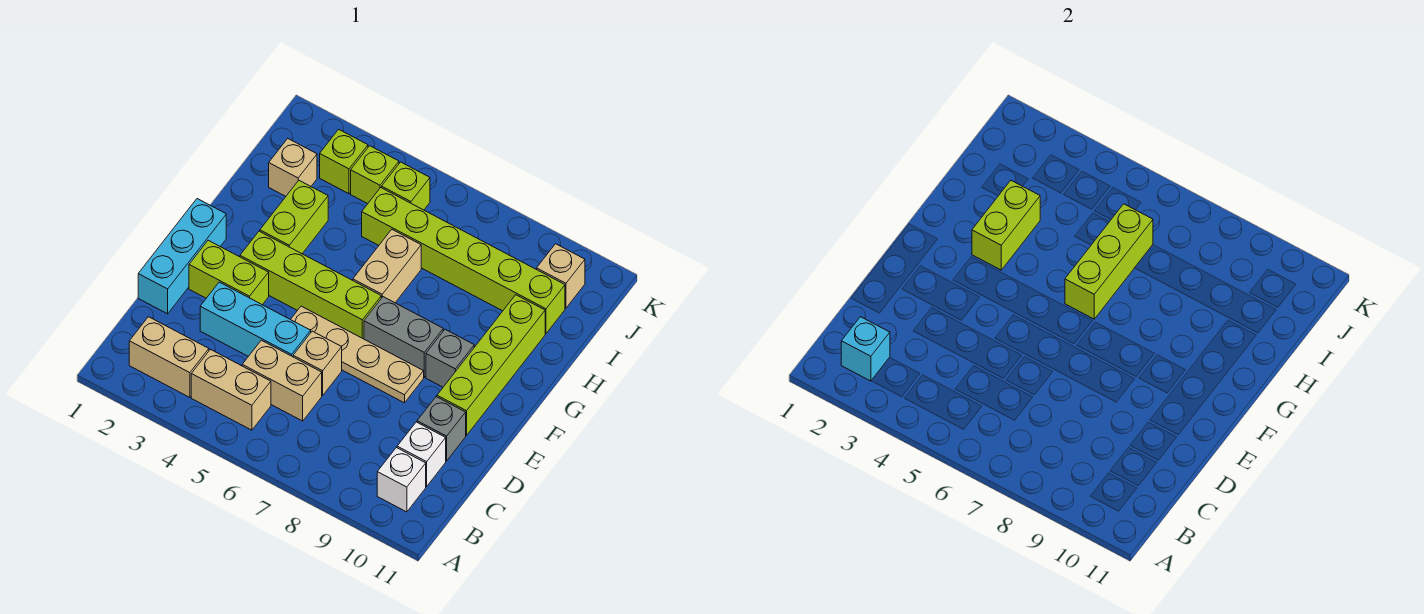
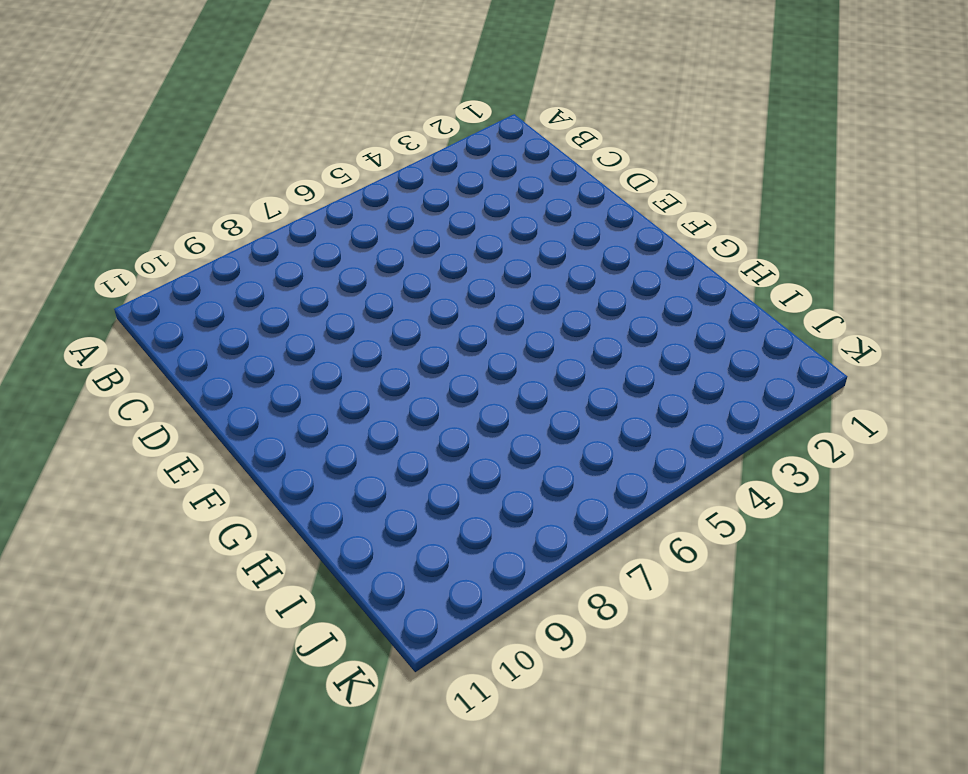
none -> tan 1x2 brick [129,317,209,397]
none -> tan 1x2 brick [191,350,271,430]
none -> white 1x1 brick [377,448,426,512]

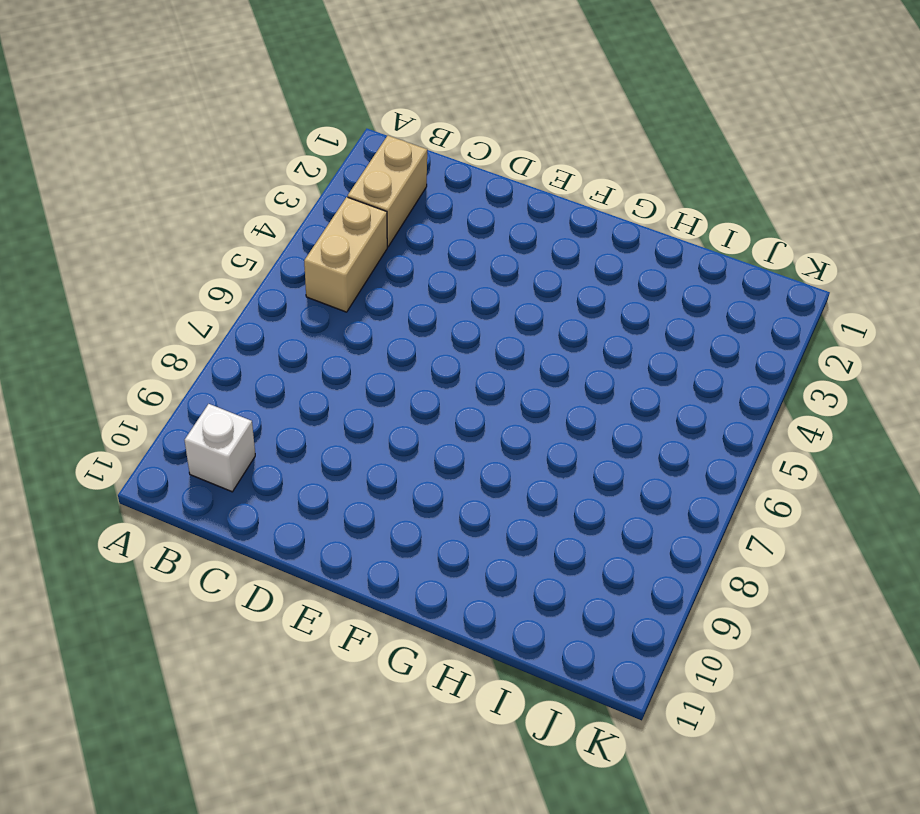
none -> tan 1x2 brick [242,340,322,421]
none -> white 1x1 brick [397,422,446,486]
none -> cyan 1x3 brick [138,199,226,314]

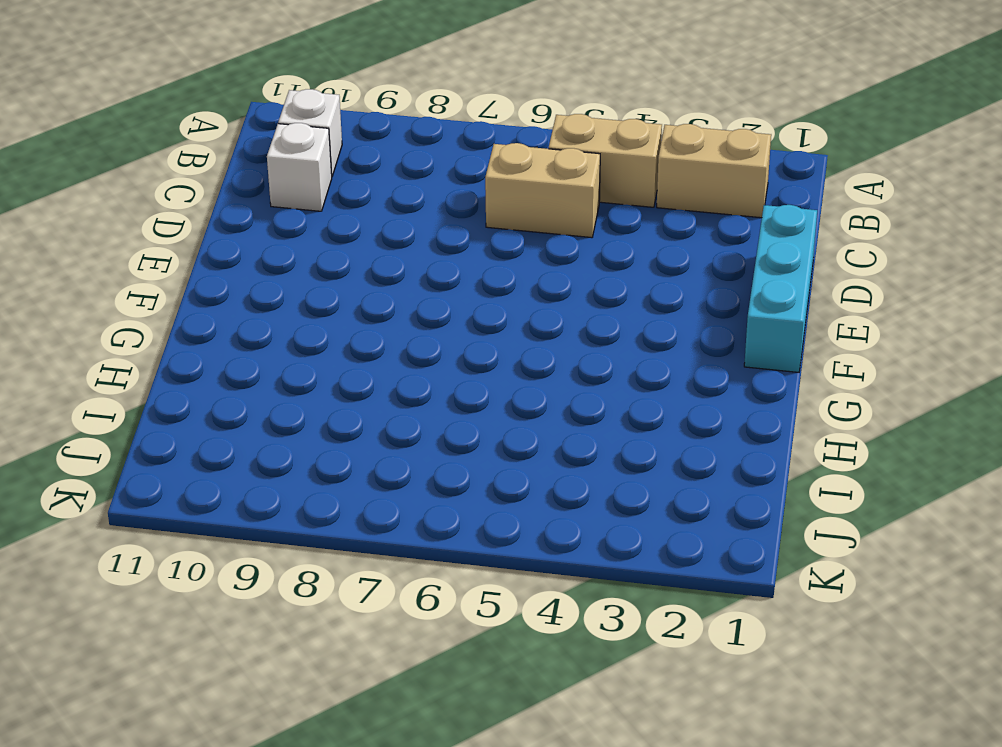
none -> cyan 1x3 brick [200,282,311,357]
none -> tan 1x1 brick [293,331,342,396]
none -> grey 1x1 brick [417,397,466,461]

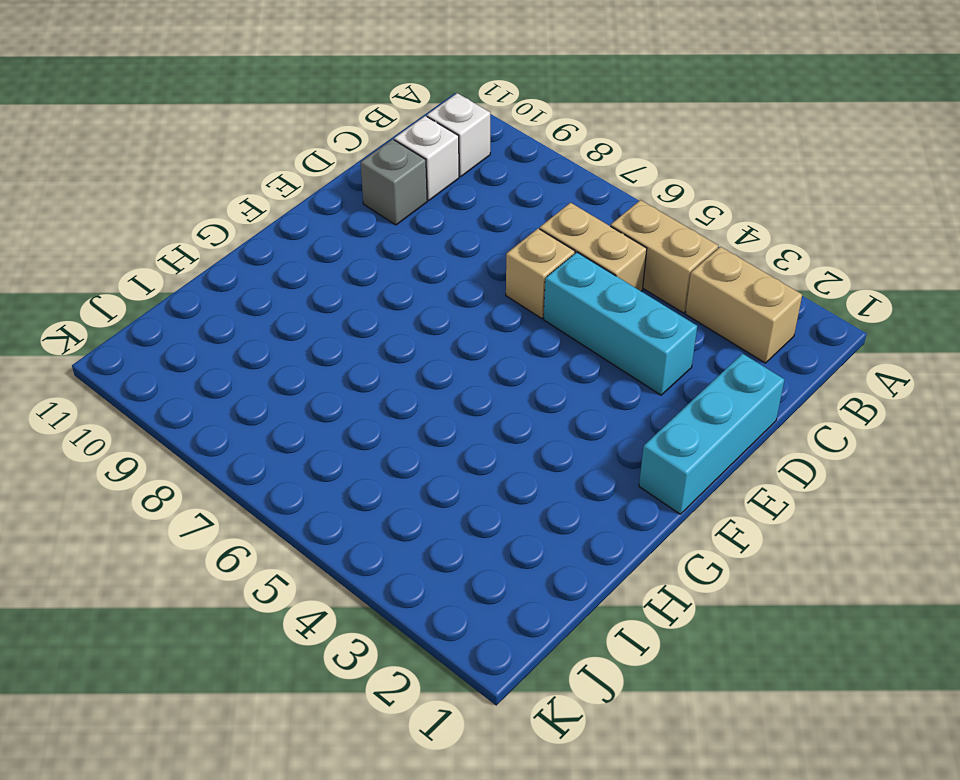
none -> lime 1x2 brick [189,240,269,305]
none -> tan 1x4 plate [291,306,424,403]
none -> lime 1x4 brick [437,295,545,436]

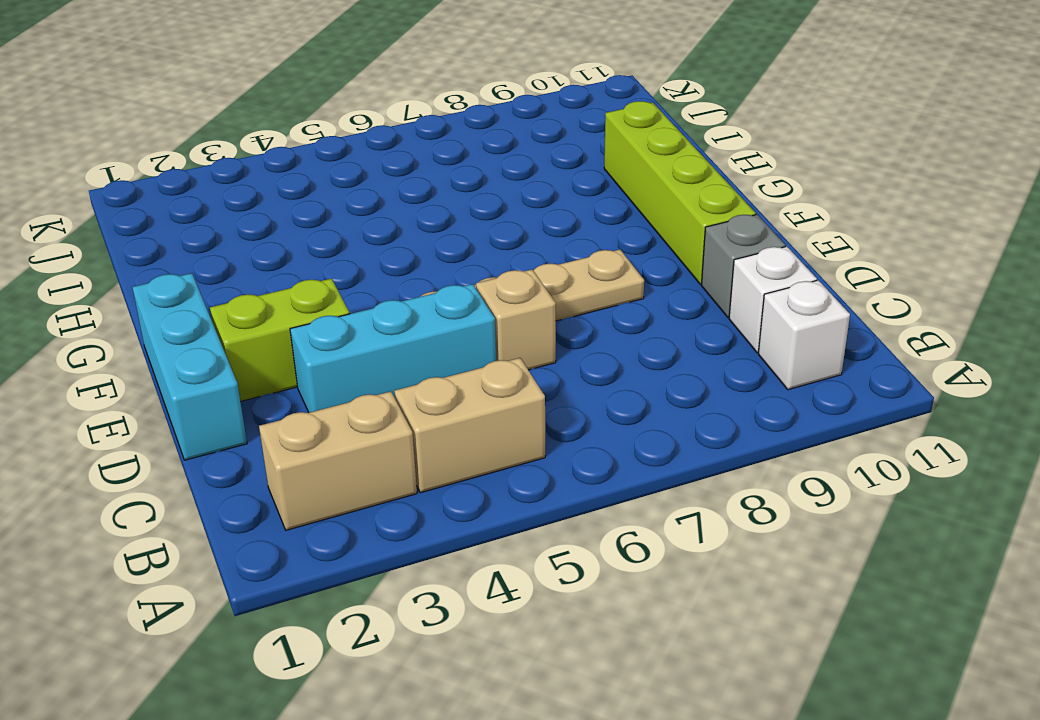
none -> tan 1x2 brick [242,340,322,421]
none -> lime 1x4 brick [240,231,381,339]
none -> grey 1x2 brick [364,297,443,377]

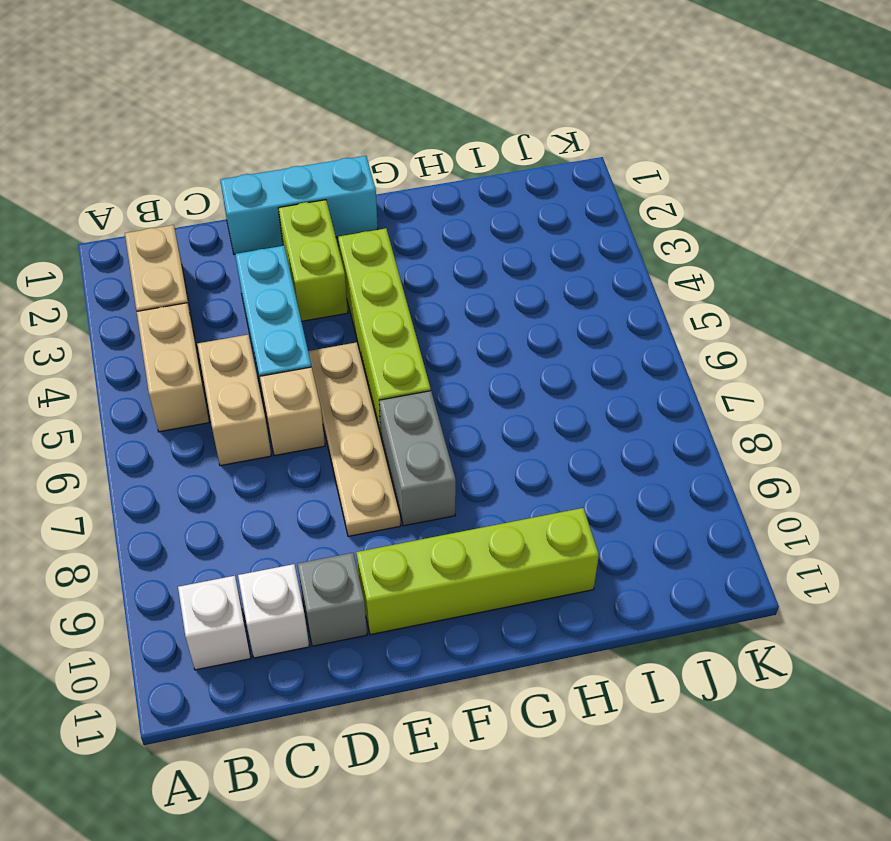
none -> grey 1x1 brick [426,329,474,387]
none -> lime 1x2 brick [260,180,328,254]
none -> tan 1x2 brick [353,230,421,303]

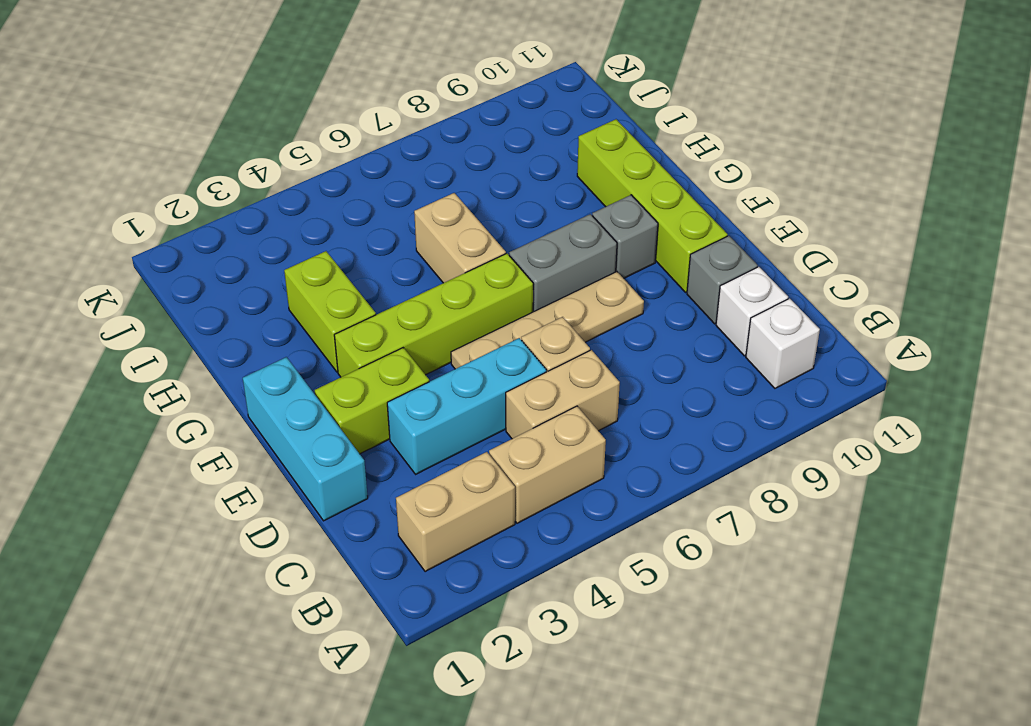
none -> tan 1x1 brick [269,139,317,196]
none -> lime 1x6 brick [362,188,565,334]
none -> lime 1x1 brick [320,129,368,194]

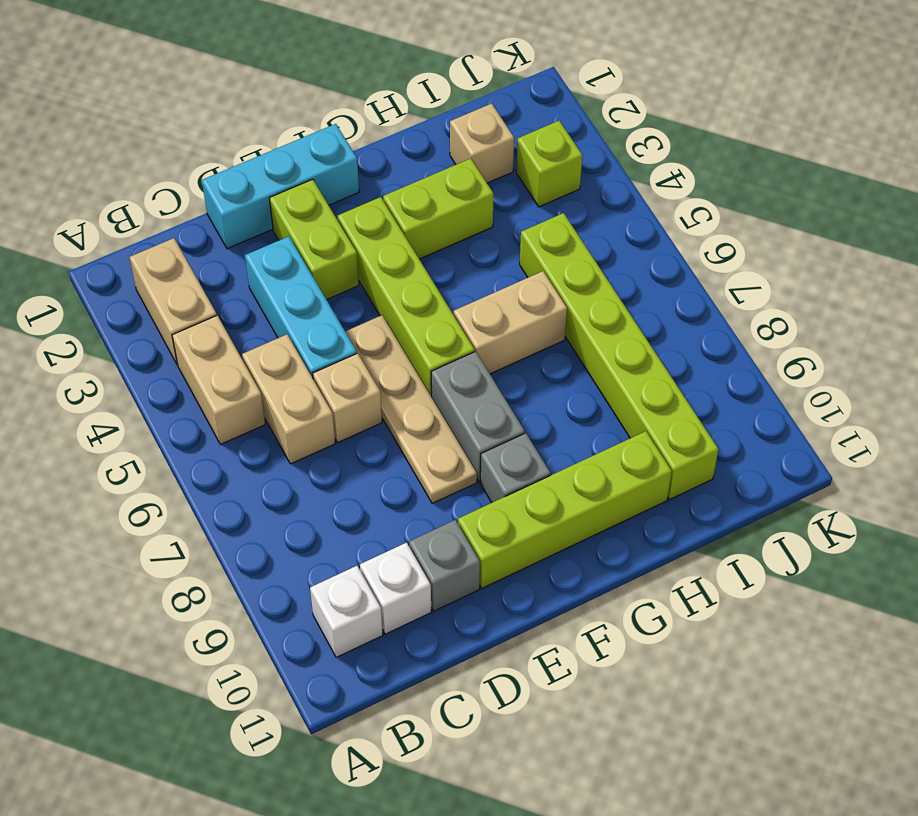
none -> lime 1x1 brick [351,146,399,204]
none -> lime 1x1 brick [382,162,430,210]
none -> tan 1x1 brick [537,244,585,308]

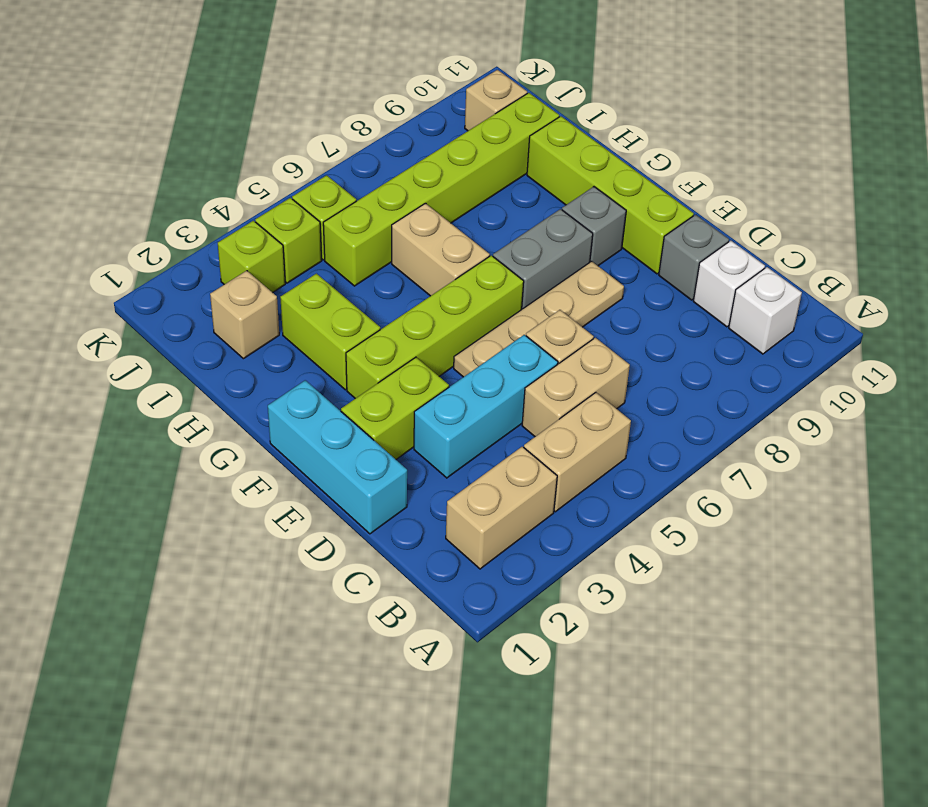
none -> cyan 1x1 brick [841,317,890,381]
none -> lime 1x2 brick [972,181,1040,270]
none -> lime 1x3 brick [1065,204,1153,319]

